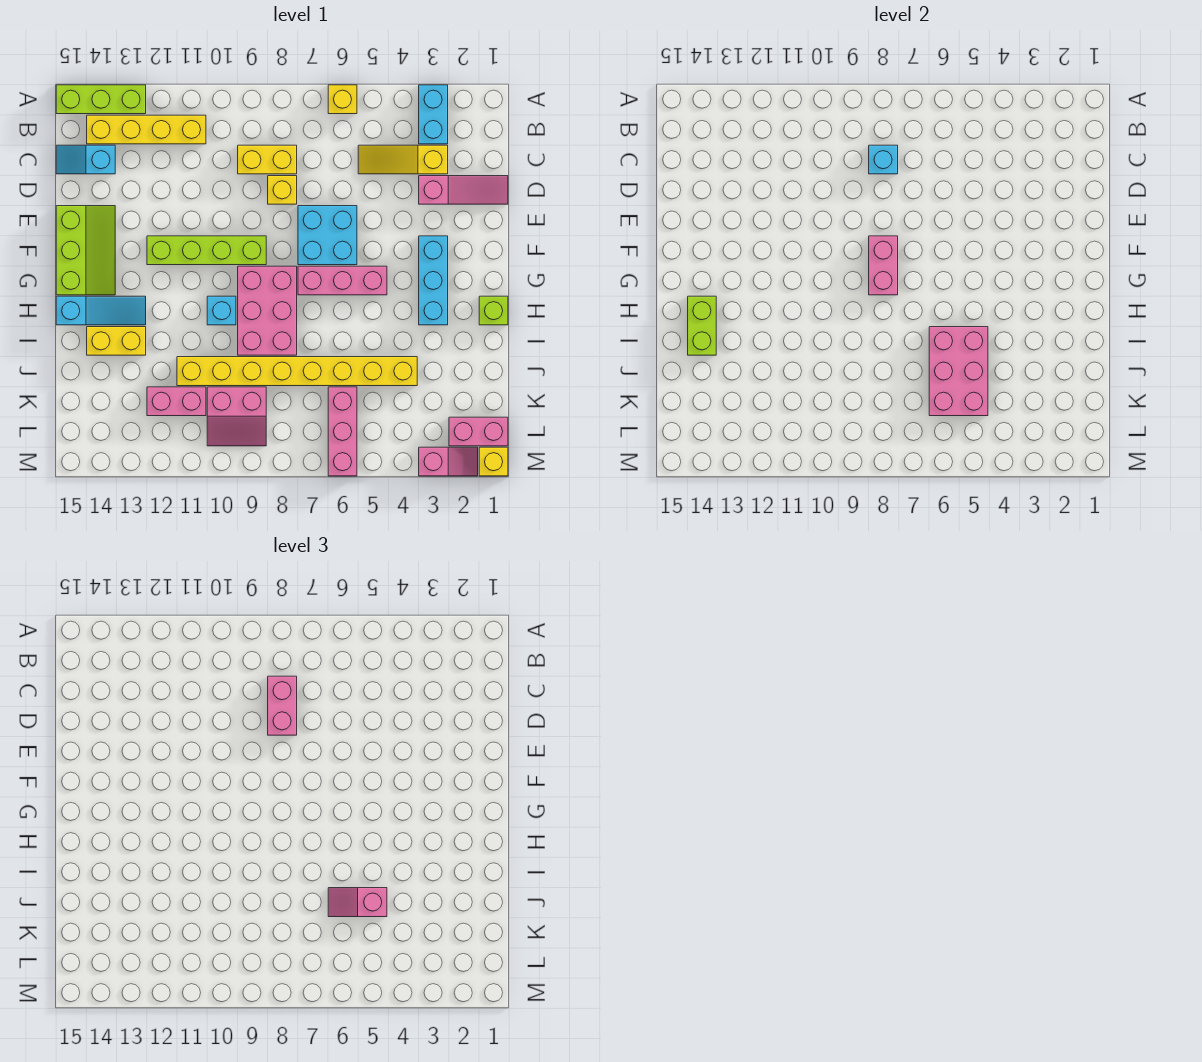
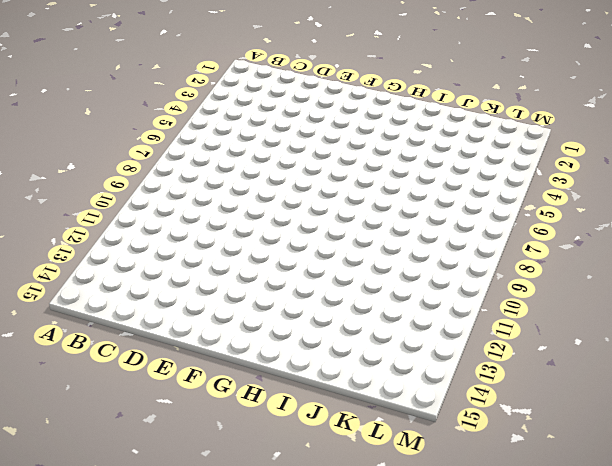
none -> cyan 1x2 brick [419,85,448,144]
none -> yellow 1x1 brick [328,85,357,114]
none -> lime 1x3 brick [56,85,146,114]
none -> yellow 1x4 brick [87,115,206,144]

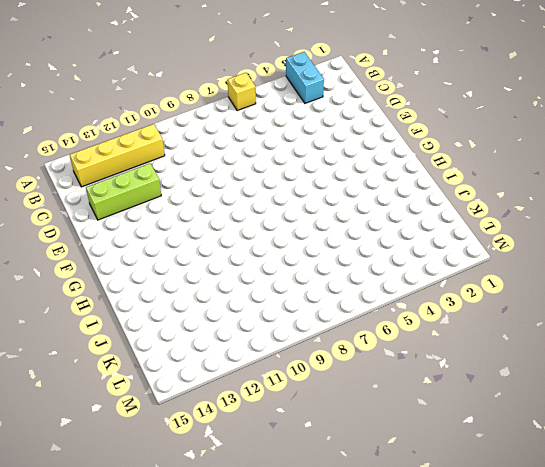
lime 1x3 brick [86,163,161,220] -> lime 1x3 brick moved to [56,85,146,114]
none -> yellow 1x3 slope [358,145,448,174]
none -> yellow 1x2 brick [238,145,297,174]
none -> cyan 1x2 slope [56,145,115,174]
none -> pink 1x3 slope [419,176,508,204]

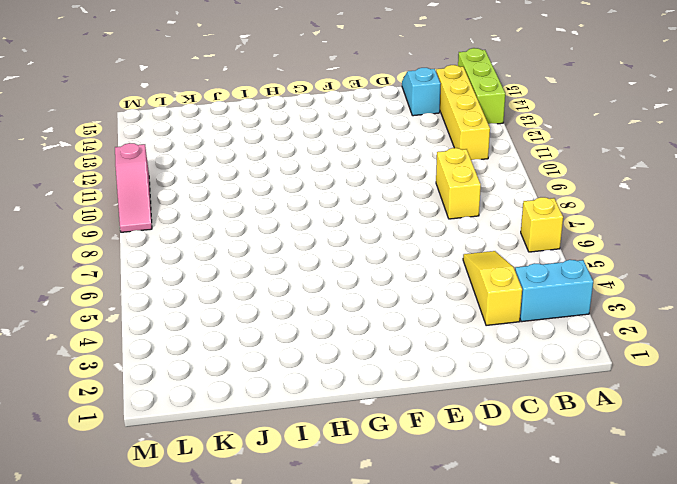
pink 1x3 slope [115,143,152,232] -> pink 1x3 slope moved to [419,176,508,204]
none -> yellow 1x1 brick [268,176,297,204]
none -> cyan 2x2 brick [298,206,357,265]
none -> lime 2x3 slope [56,206,115,295]
none -> cyan 1x3 brick [419,236,448,325]

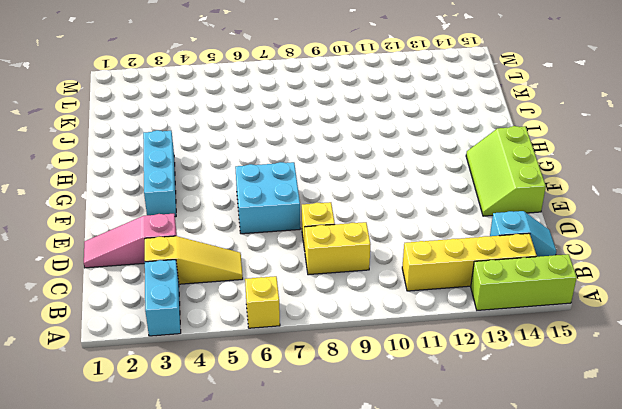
none -> lime 1x4 brick [147,236,266,265]
none -> pink 1x3 brick [298,266,387,295]
none -> pink 2x3 brick [238,266,297,355]
none -> lime 1x1 brick [479,296,508,325]

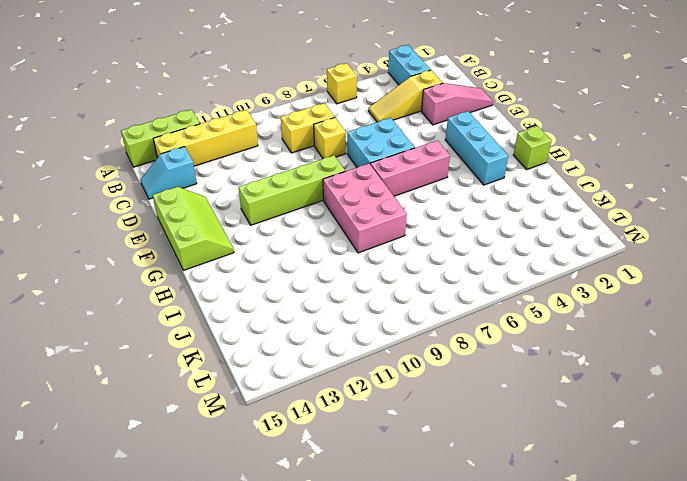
none -> cyan 1x1 brick [207,296,236,325]
none -> cyan 1x3 slope [56,296,146,325]
none -> yellow 1x2 brick [87,327,146,355]
none -> yellow 1x8 brick [177,357,417,386]

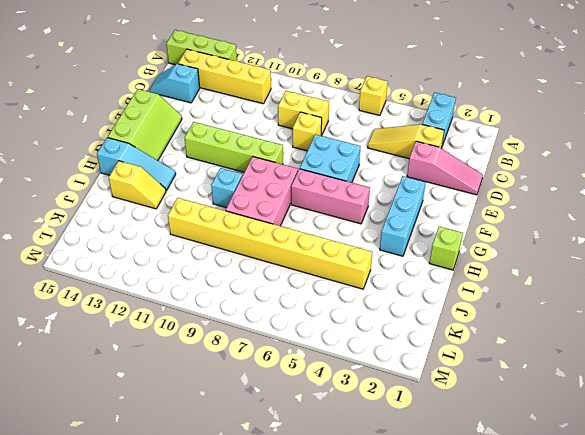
yellow 1x2 slope [109,161,166,209] -> yellow 1x2 brick [87,327,146,355]
none -> pink 1x3 brick [328,387,357,476]
none -> pink 2x2 slope [207,387,266,446]
none -> pink 1x2 brick [147,387,206,416]
none -> pink 1x2 brick [449,417,508,446]

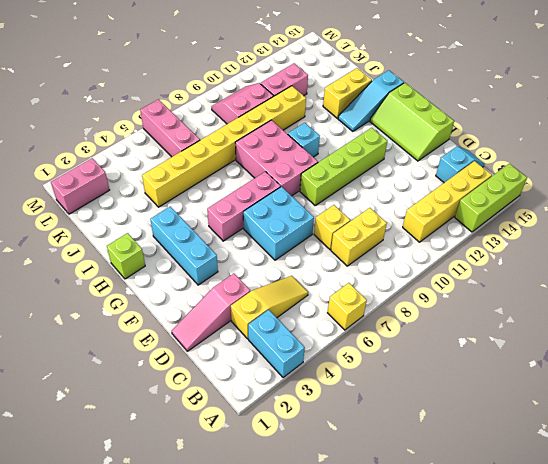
none -> yellow 1x1 brick [479,447,508,476]
none -> pink 1x2 slope [419,447,478,476]
none -> cyan 1x1 brick [869,145,898,174]
none -> pink 1x2 brick [869,236,898,295]

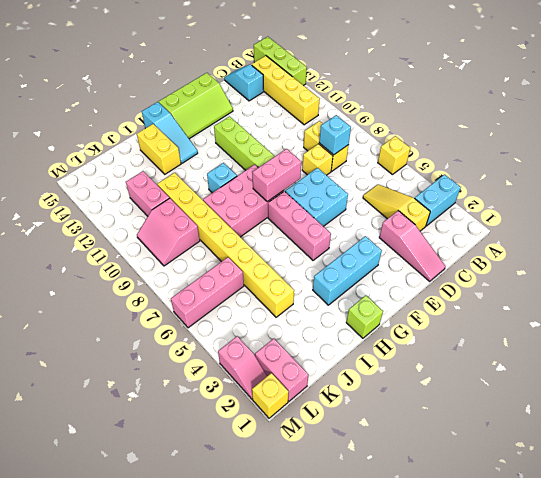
none -> lime 1x2 brick [688,296,716,355]
none -> pink 2x3 brick [929,327,988,416]
none -> pink 1x2 brick [268,676,297,735]
none -> pink 1x2 slope [328,888,387,917]

